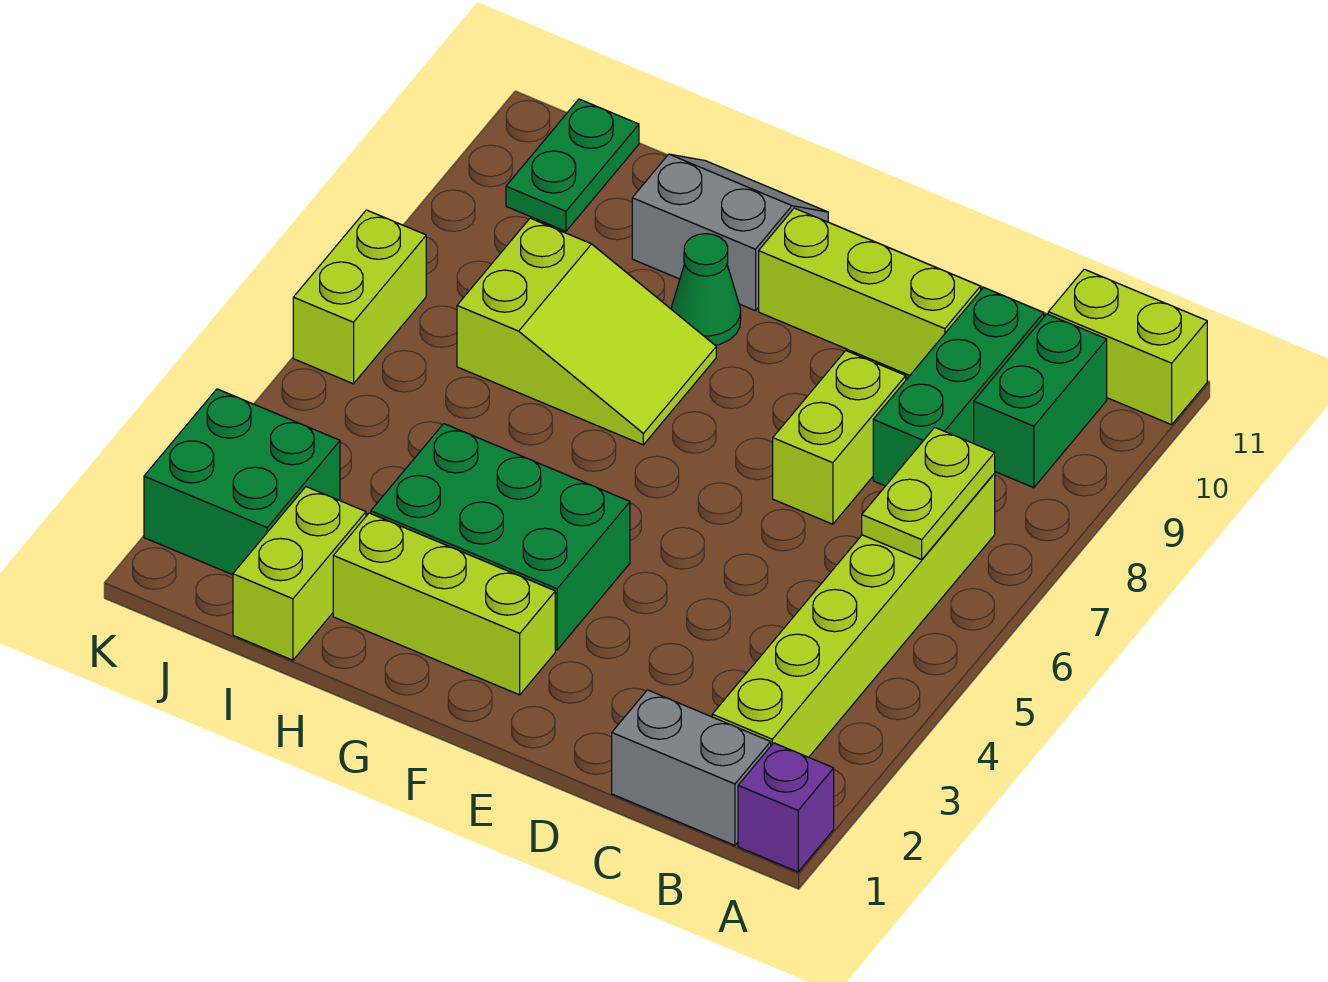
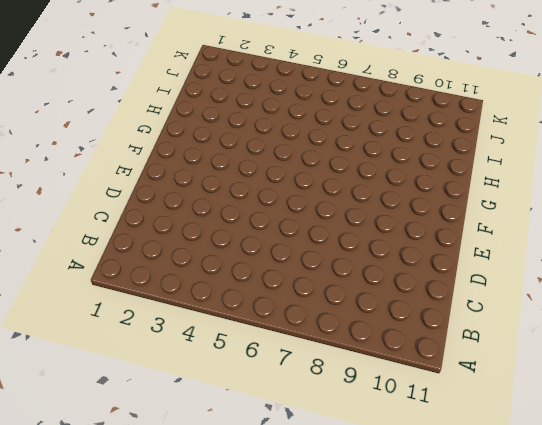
none -> purple 1x1 brick [738,743,834,872]
none -> lime 1x2 brick [1048,269,1207,425]
none -> grey 1x2 brick [612,690,771,845]

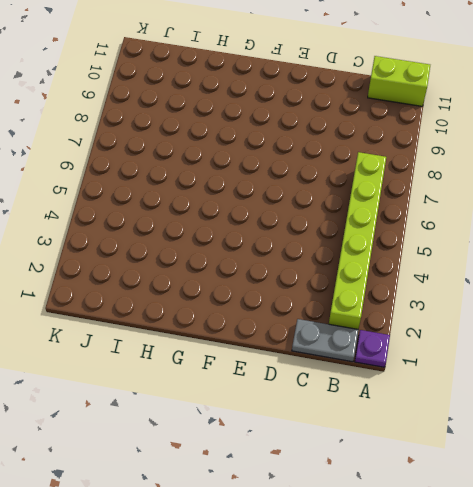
purple 1x1 plate [355,330,390,367] -> purple 1x1 brick [738,743,834,872]
grey 1x2 plate [292,319,358,362] -> grey 1x2 brick [612,690,771,845]
none -> green 1x2 brick [974,314,1107,488]
none -> green 1x3 brick [873,288,1044,486]
none -> lime 1x2 brick [773,351,906,524]

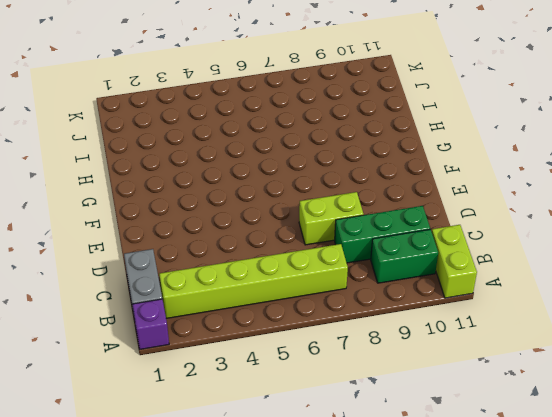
none -> lime 1x3 brick [759,208,981,375]
none -> lime 1x3 brick [333,513,555,695]
none -> green 2x3 brick [371,424,630,650]

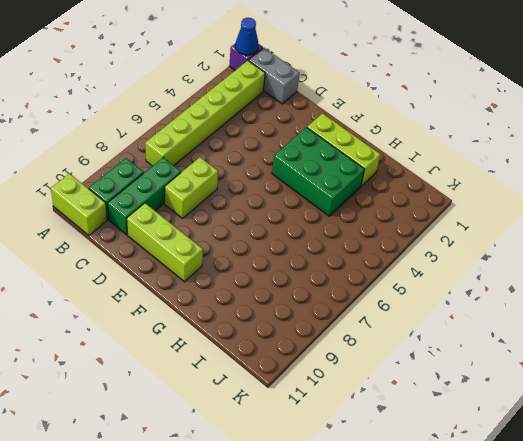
blue 1x1 cone [235,18,259,55] -> none
none -> lime 2x3 slope [457,218,716,445]
none -> green 1x1 cone [672,234,741,345]
none -> grey 2x2 slope [632,154,828,311]

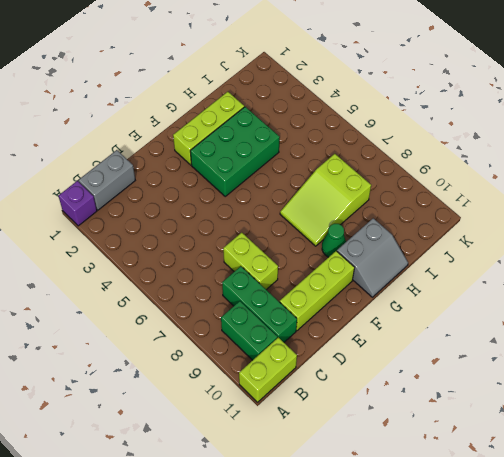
none -> lime 1x6 brick [712,474,995,757]
none -> lime 1x2 brick [233,487,366,660]
none -> green 2x2 brick [144,389,340,575]

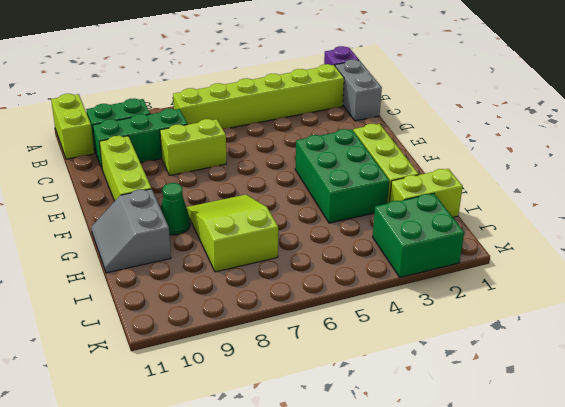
none -> green 1x2 plate [506,99,639,231]
none -> lime 1x2 brick [293,210,426,384]
none -> lime 1x2 plate [862,428,995,560]

